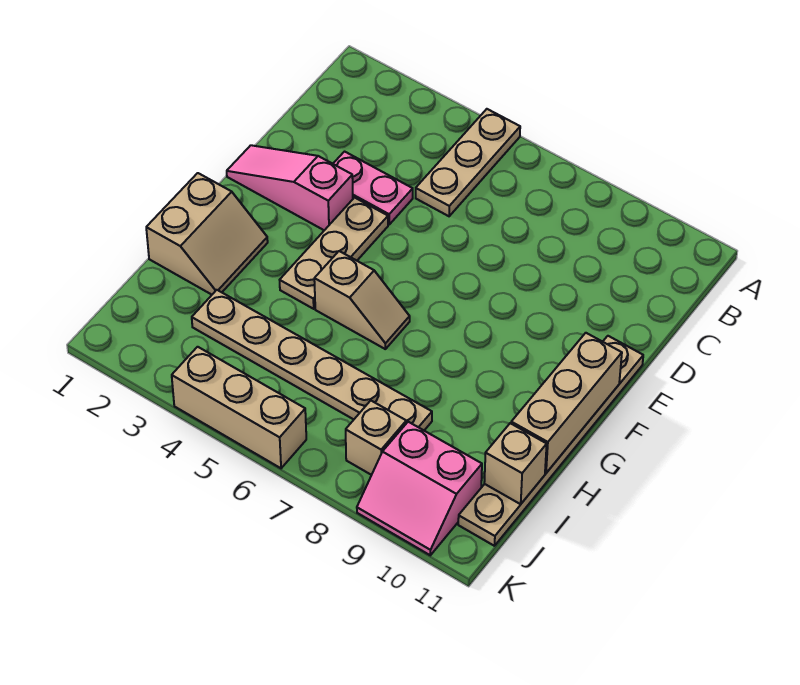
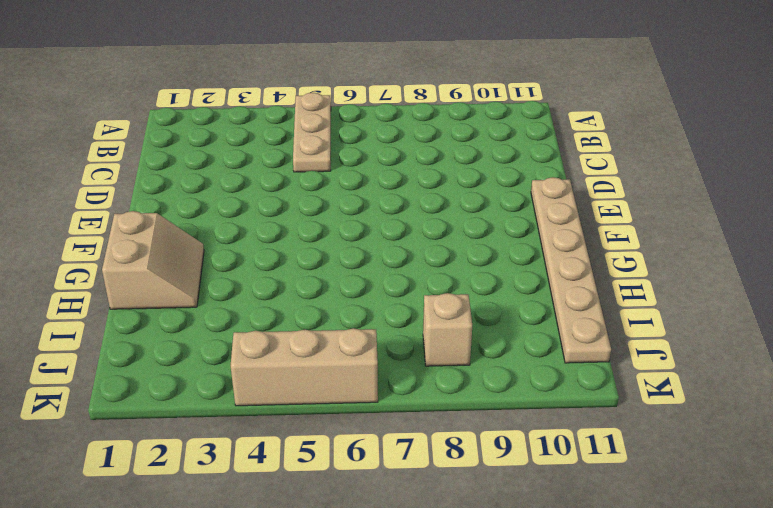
none -> pink 1x2 plate [333,152,413,224]
none -> pink 1x3 slope [227,145,353,230]
none -> tan 1x3 plate [280,198,388,309]

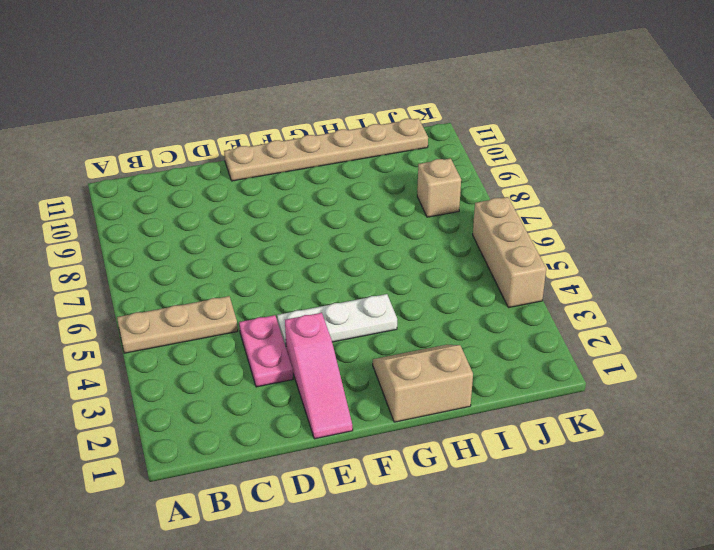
white 1x3 plate [277,294,397,346] -> tan 1x3 plate [280,198,388,309]
none -> tan 1x2 slope [314,251,410,349]
none -> tan 1x6 plate [192,290,432,430]
none -> pink 2x2 slope [357,422,482,555]

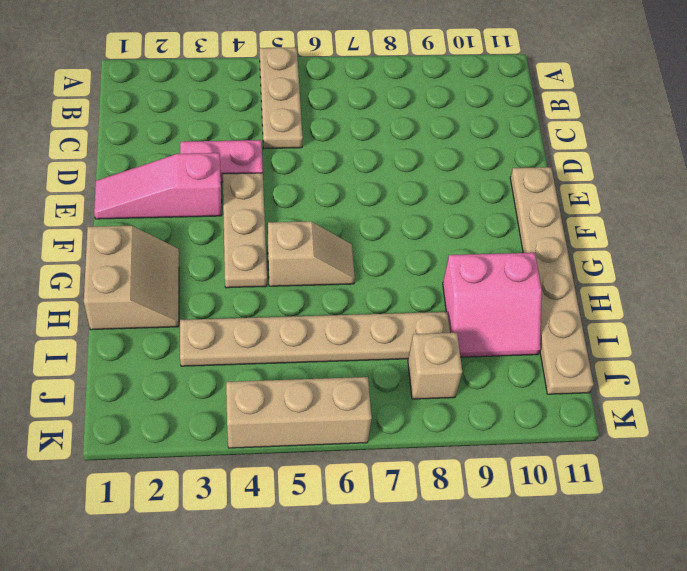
pink 2x2 slope [443,253,542,357] -> pink 2x2 slope moved to [357,422,482,555]
none -> tan 1x3 brick [511,333,622,473]
none -> tan 1x1 brick [484,423,547,504]

